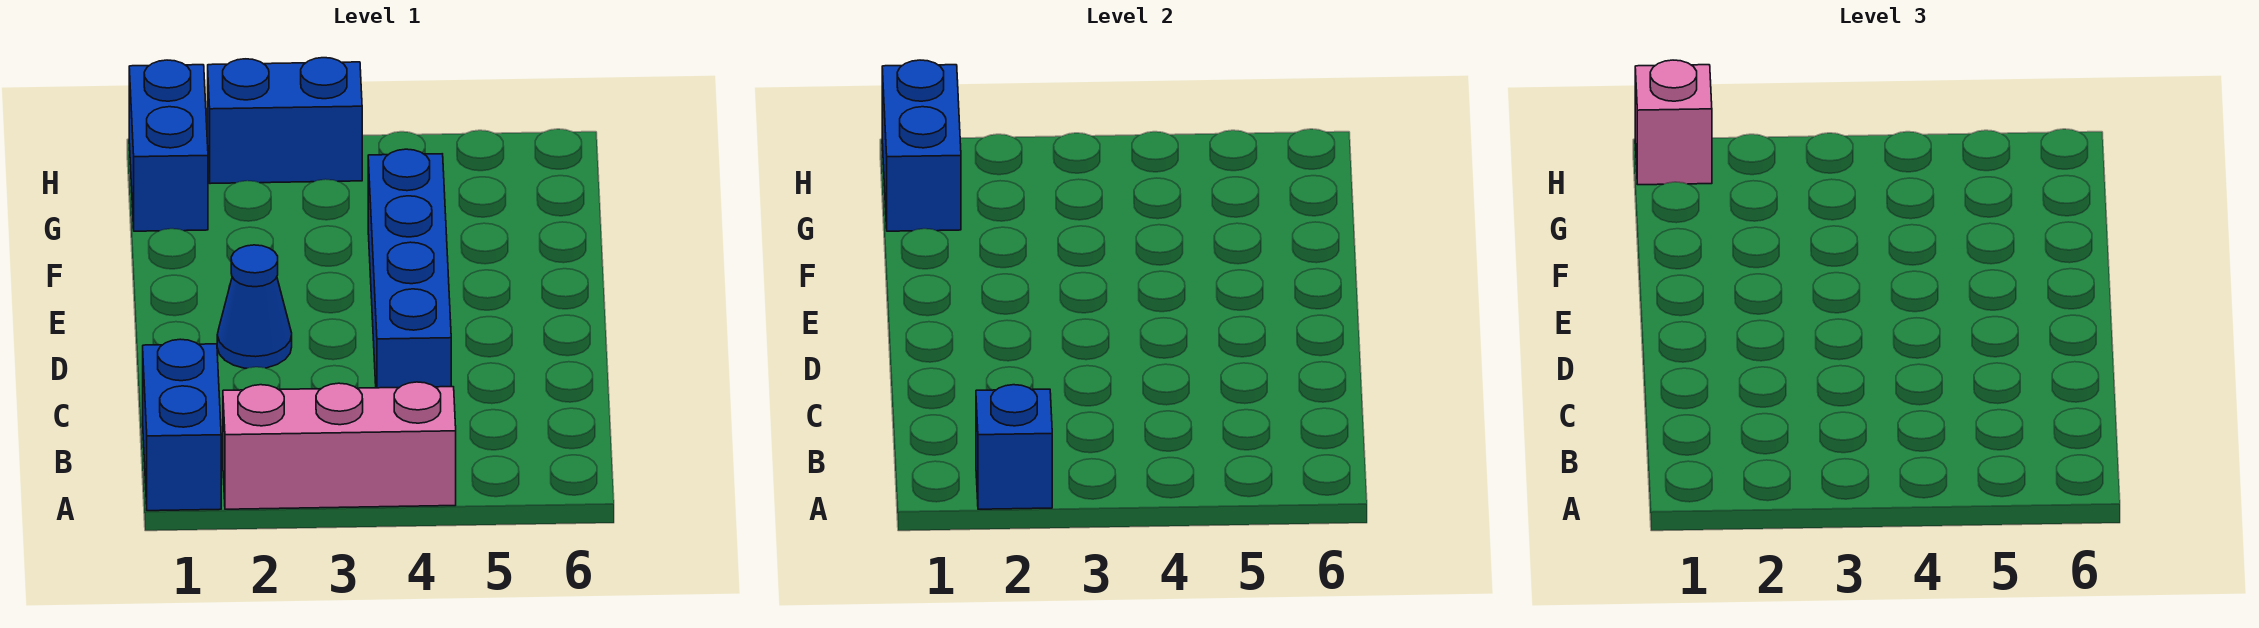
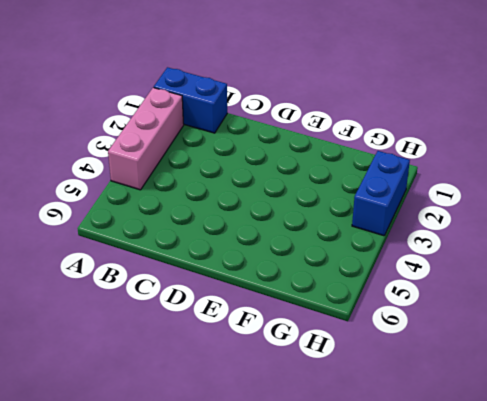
none -> blue 1x4 brick [368,149,451,388]
none -> blue 1x1 cone [217,245,292,368]

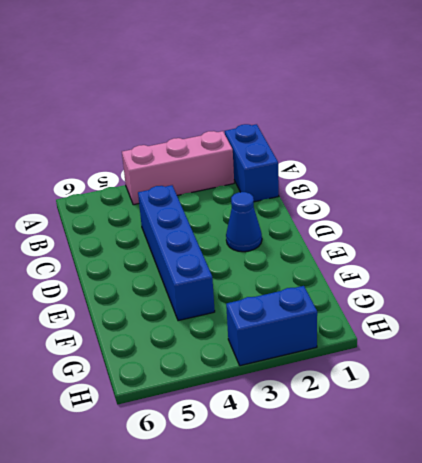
none -> blue 1x2 brick [129,60,208,231]
none -> blue 1x1 brick [976,385,1052,509]

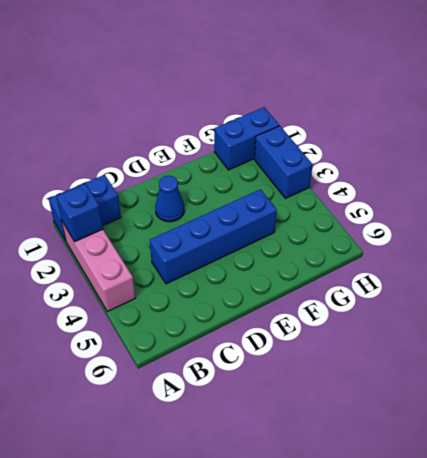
none -> blue 1x2 brick [882,60,961,231]
none -> pink 1x1 brick [1635,60,1712,185]

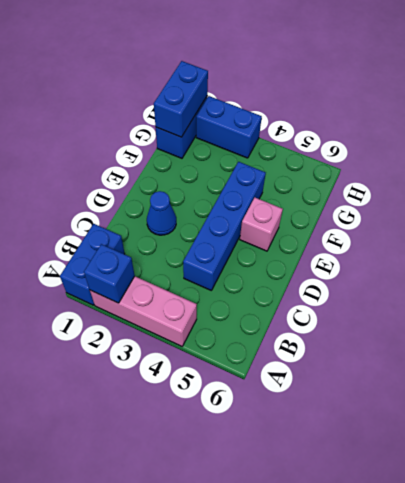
pink 1x1 brick [240,198,283,251] -> pink 1x1 brick moved to [1635,60,1712,185]

